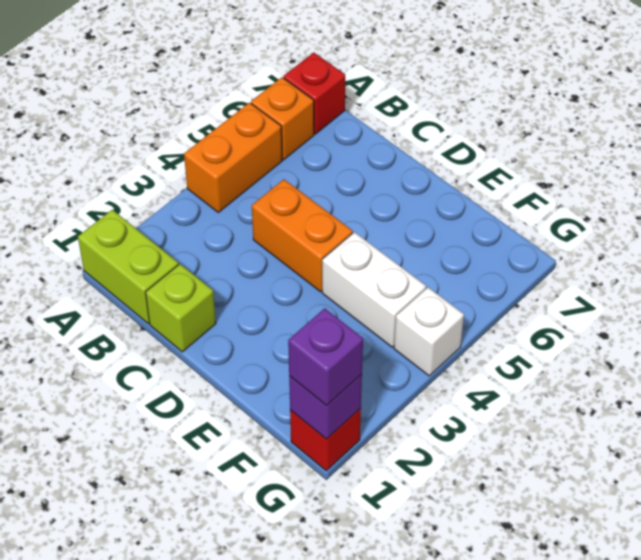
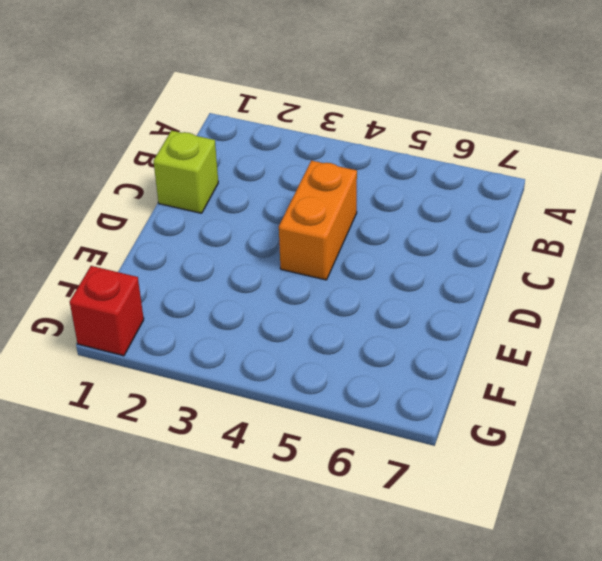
none -> lime 1x2 brick [78,210,178,324]
none -> orange 1x2 brick [184,103,282,212]

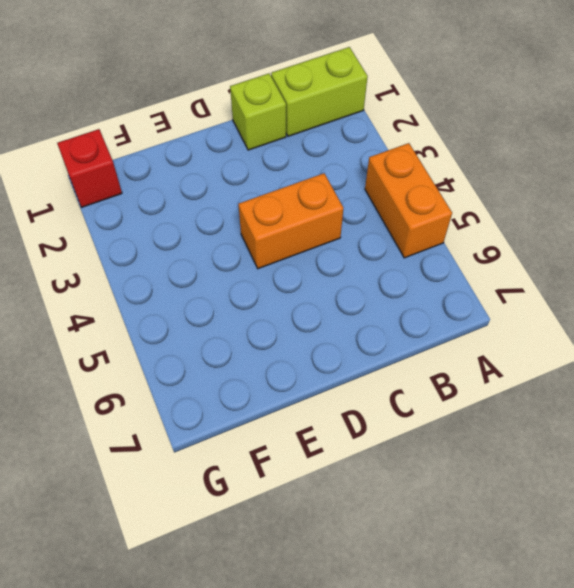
none -> orange 1x1 brick [251,77,314,160]
none -> red 1x1 brick [283,52,345,134]

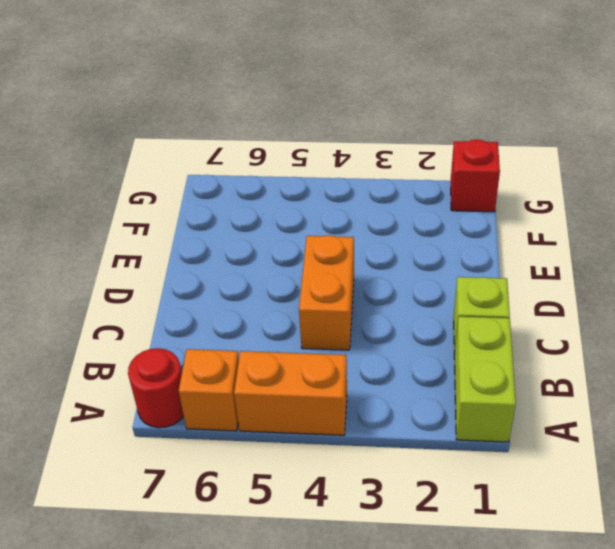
red 1x1 round brick [128,348,184,428] -> red 1x1 brick [283,52,345,134]
none -> white 1x2 brick [322,232,426,347]
none -> white 1x1 brick [394,287,464,376]

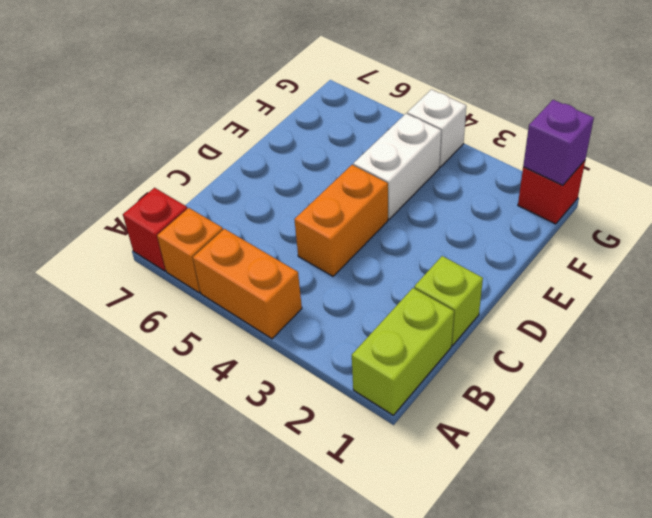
none -> purple 1x1 brick [288,308,363,406]

